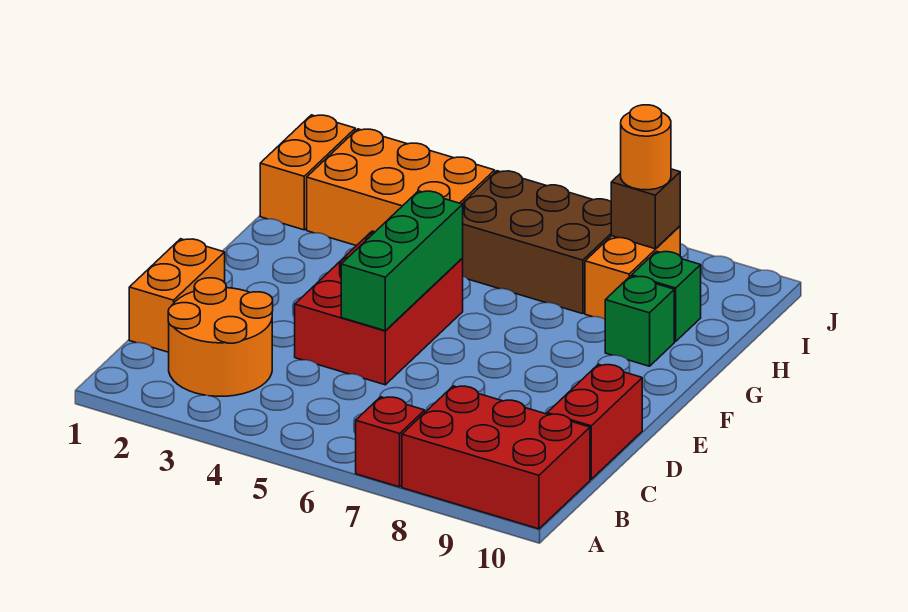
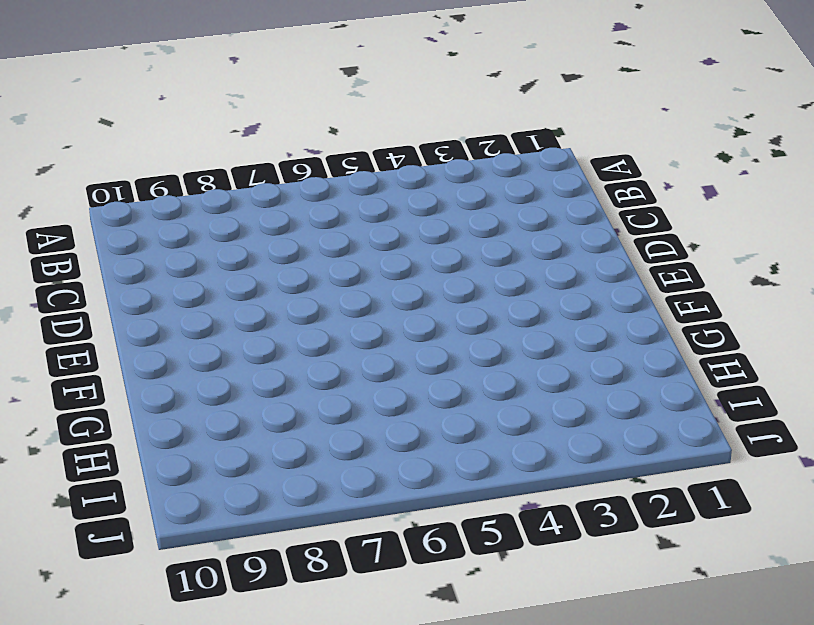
none -> red 1x1 brick [356,397,425,487]
none -> red 2x3 brick [402,386,590,529]
none -> orange 2x2 round brick [168,278,273,396]

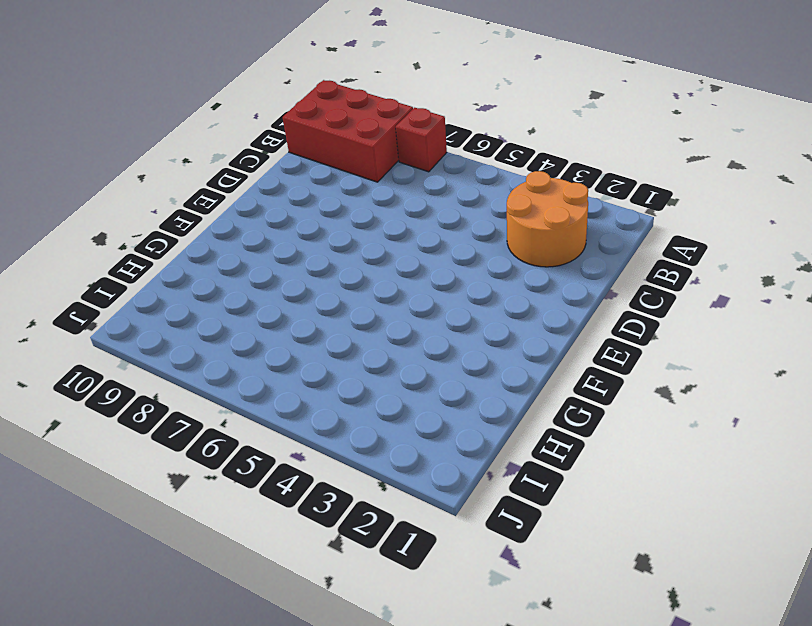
none -> orange 1x2 brick [129,239,225,352]
none -> red 1x2 brick [547,364,642,479]
none -> red 2x3 brick [295,231,463,385]

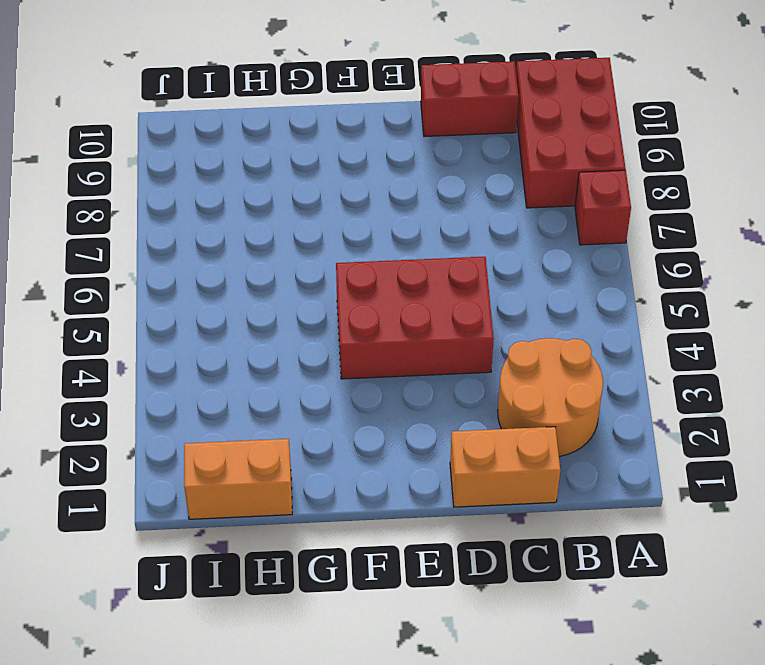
none -> green 1x1 brick [605,276,674,366]
none -> orange 2x3 brick [307,129,495,246]
none -> brown 2x3 brick [462,171,611,314]

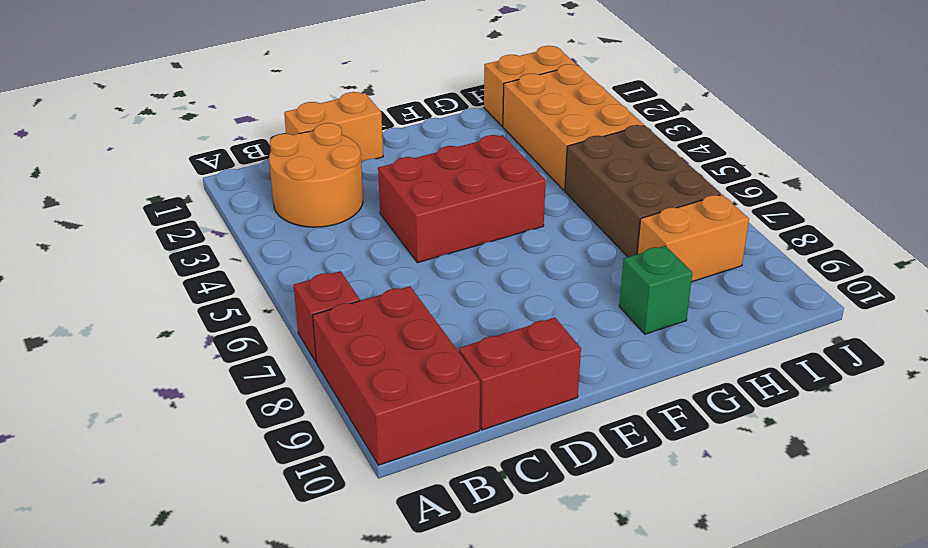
none -> green 1x1 brick [632,251,701,342]
none -> green 1x3 brick [341,191,463,331]
none -> brown 1x1 brick [611,169,680,249]

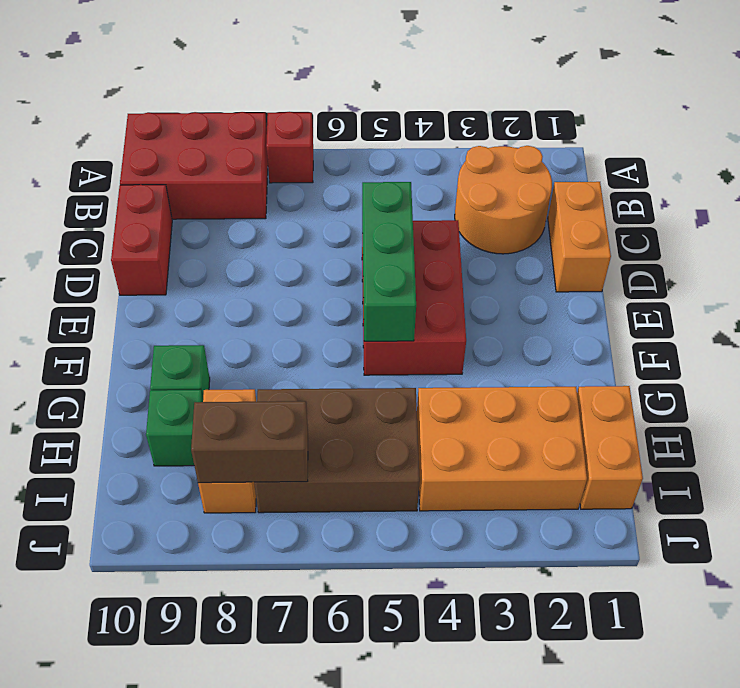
brown 1x2 brick [191,401,308,483] -> brown 1x1 brick [611,169,680,249]
none -> orange 1x1 round brick [621,105,671,190]

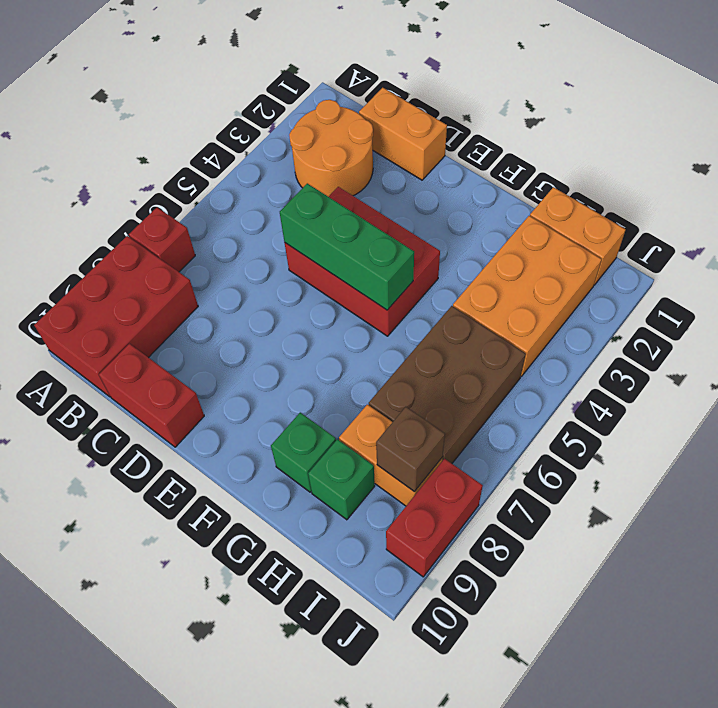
red 1x2 brick [386,459,483,577] -> none
none -> orange 1x1 round brick [621,105,671,190]

